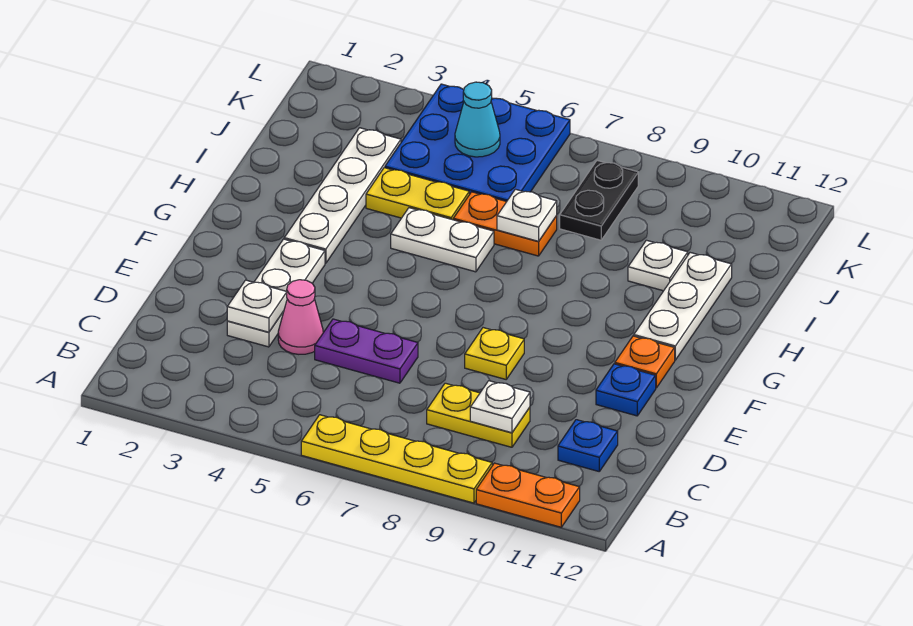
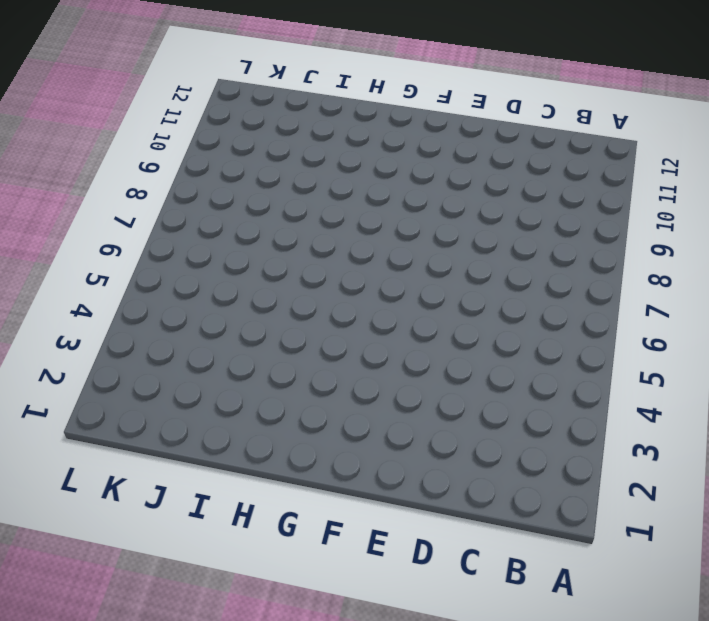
none -> yellow 1x4 plate [301,415,492,503]
none -> orange 1x2 plate [476,463,580,527]
none -> yellow 1x2 plate [427,383,530,447]

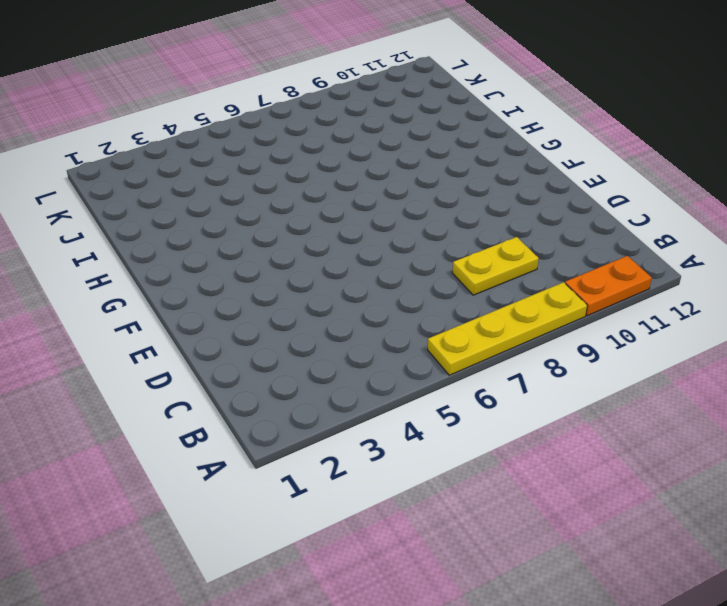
none -> blue 1x1 plate [558,420,618,471]
none -> white 1x3 plate [227,239,325,347]
none -> pink 1x1 cone [278,280,323,354]

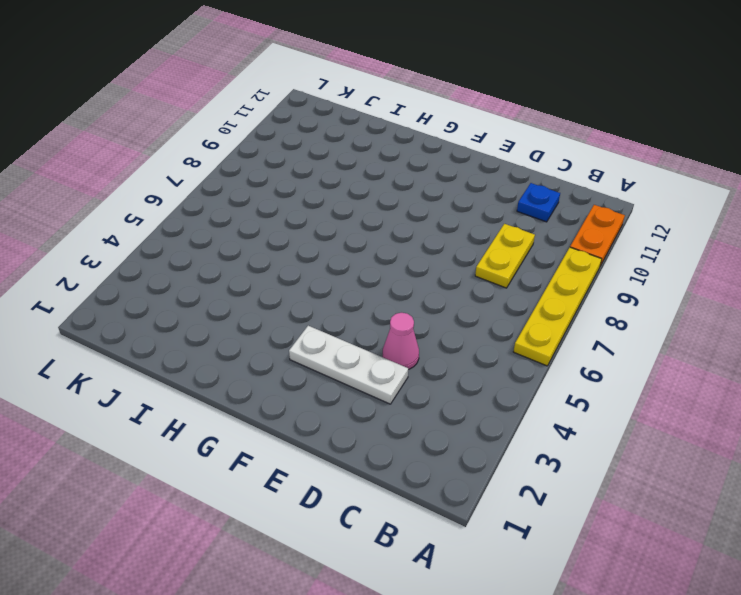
none -> purple 1x2 plate [315,319,418,383]
none -> yellow 1x1 plate [465,328,524,379]
none -> blue 1x1 plate [596,364,656,416]

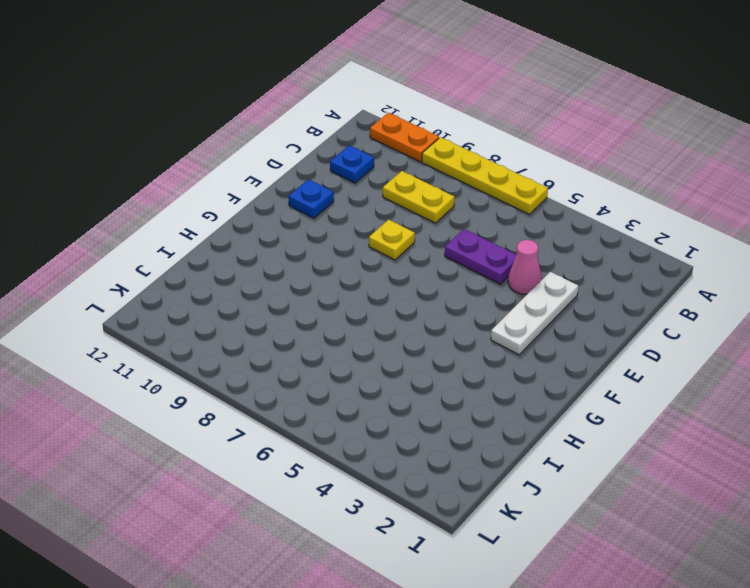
none -> orange 1x1 plate [615,336,675,388]
none -> white 1x4 plate [284,128,401,263]
none -> white 1x3 plate [634,253,732,360]

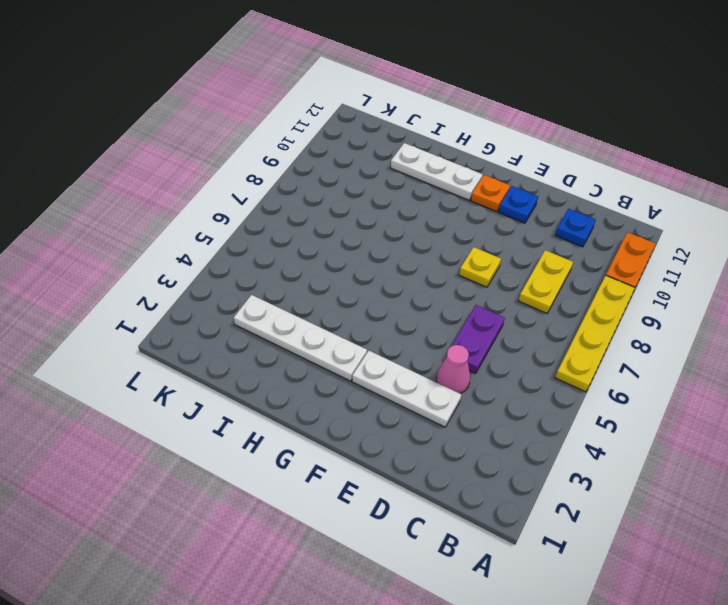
none -> white 1x2 plate [391,208,494,272]
none -> yellow 1x2 plate [366,168,469,220]
none -> orange 1x2 plate [453,192,557,256]

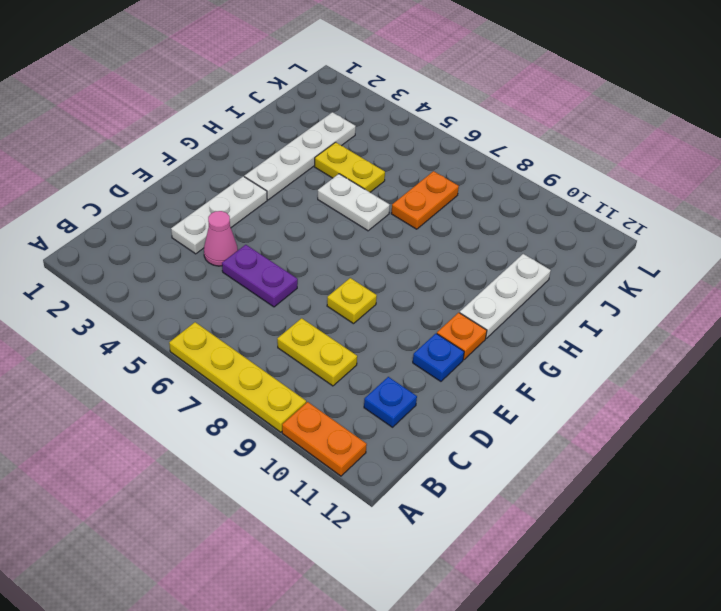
orange 1x2 plate [391,171,459,229] -> orange 1x2 plate turned to [453,192,557,256]
none -> white 1x1 plate [628,240,688,291]
none -> blue 3x3 plate [385,84,570,202]
none -> black 1x2 plate [560,161,638,240]

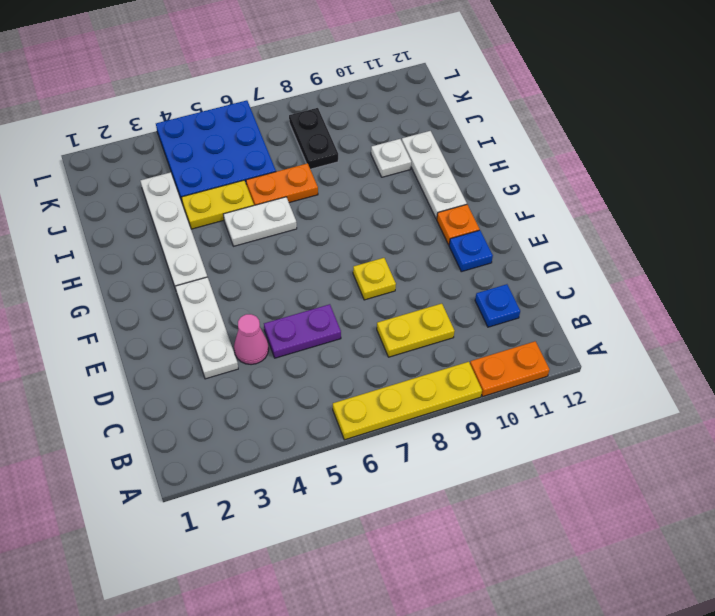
none -> white 1x1 plate [470,381,530,433]
none -> white 1x1 plate [227,280,287,332]
none -> white 1x1 plate [497,189,557,241]

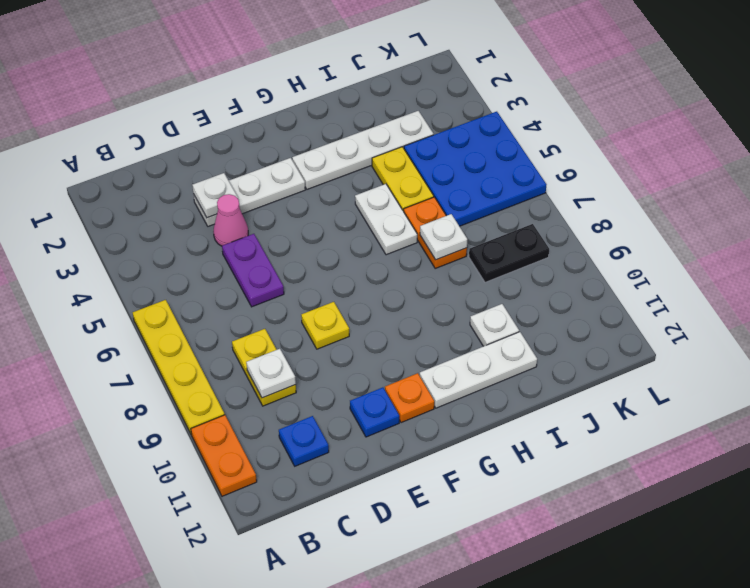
none -> cyan 1x1 cone [455,82,500,157]

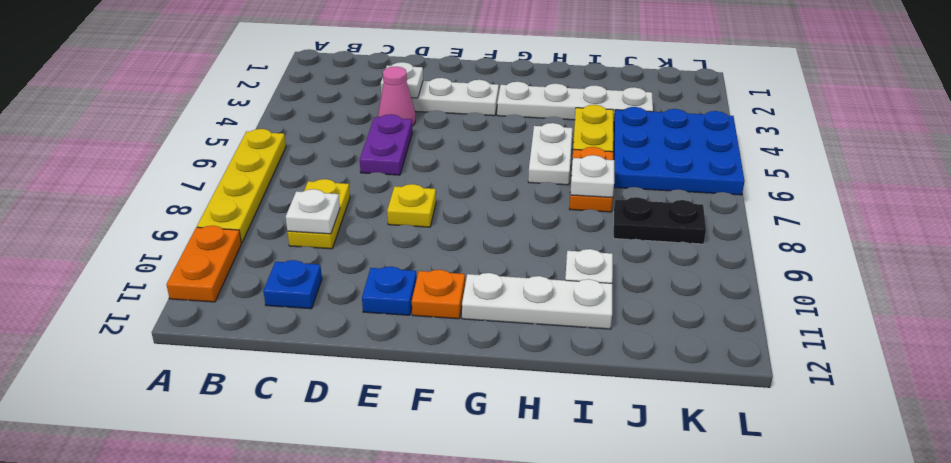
none -> cyan 1x1 cone [455,82,500,157]

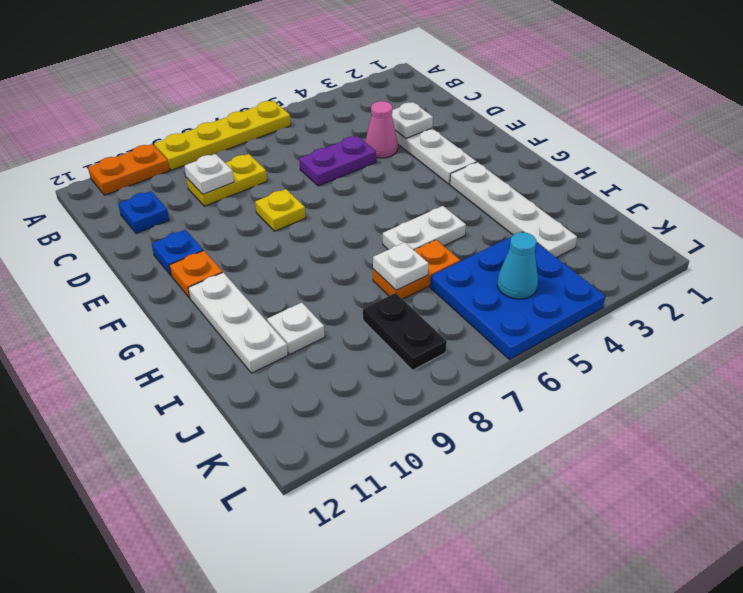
none -> yellow 1x2 plate [366,168,469,220]

